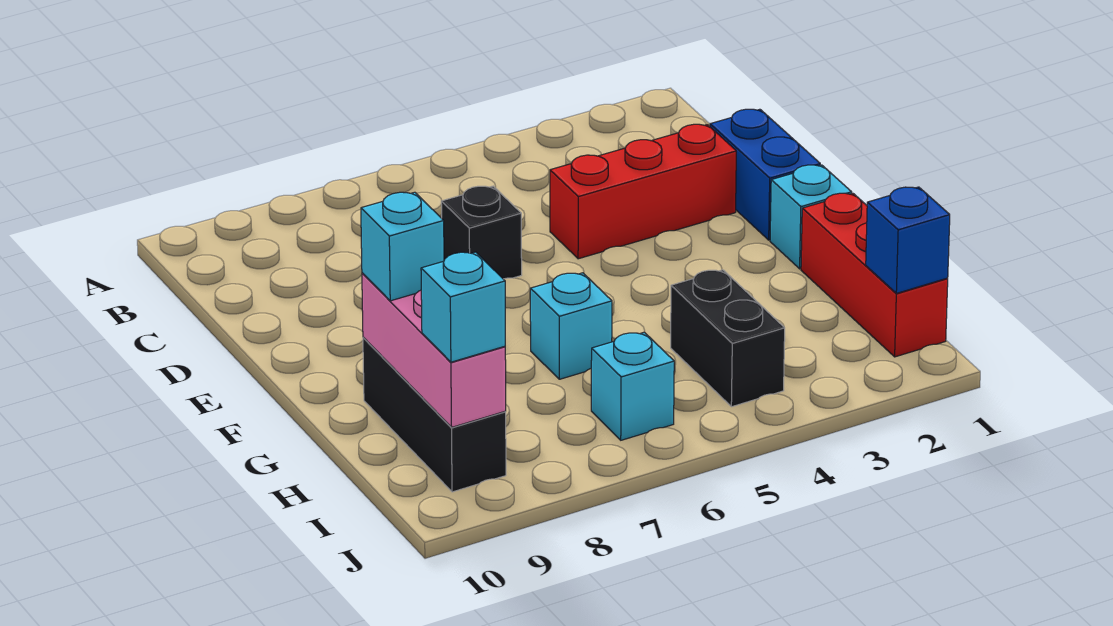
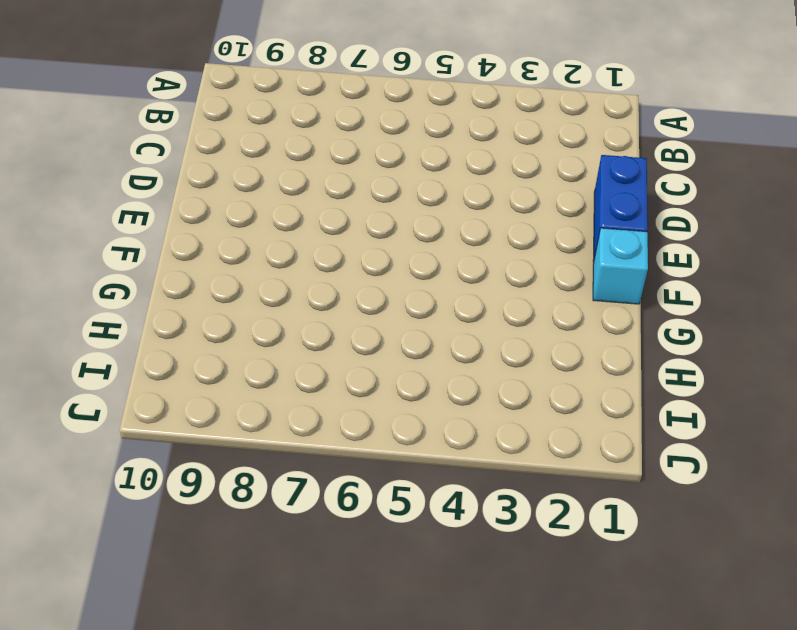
none -> red 1x3 brick [550,124,736,259]
none -> black 1x1 brick [441,186,522,279]
none -> red 1x3 brick [801,193,948,357]

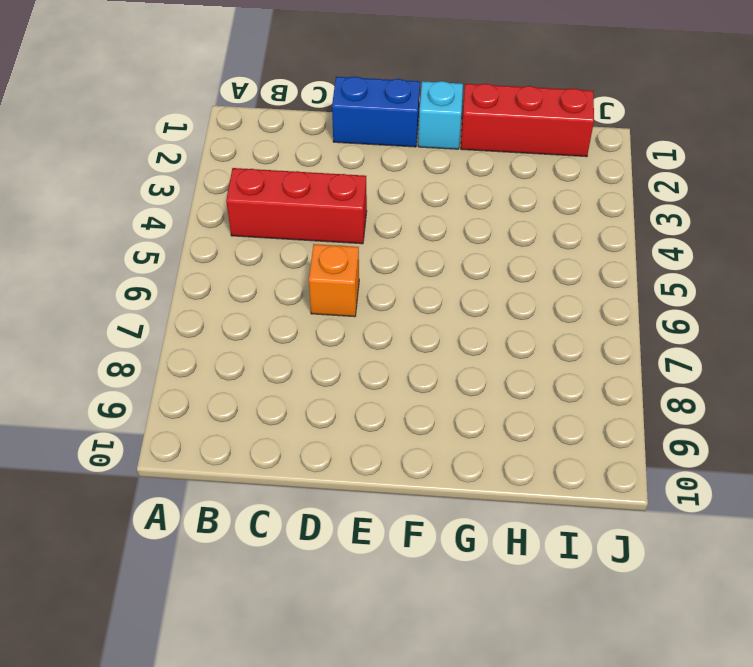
red 1x3 brick [226,168,367,244] -> red 1x3 brick turned to [550,124,736,259]
orange 1x1 brick [309,244,359,317] -> black 1x1 brick [441,186,522,279]
none -> cyan 1x1 brick [530,273,612,379]
none -> black 1x3 brick [363,337,506,492]
none -> black 1x2 brick [671,270,785,407]

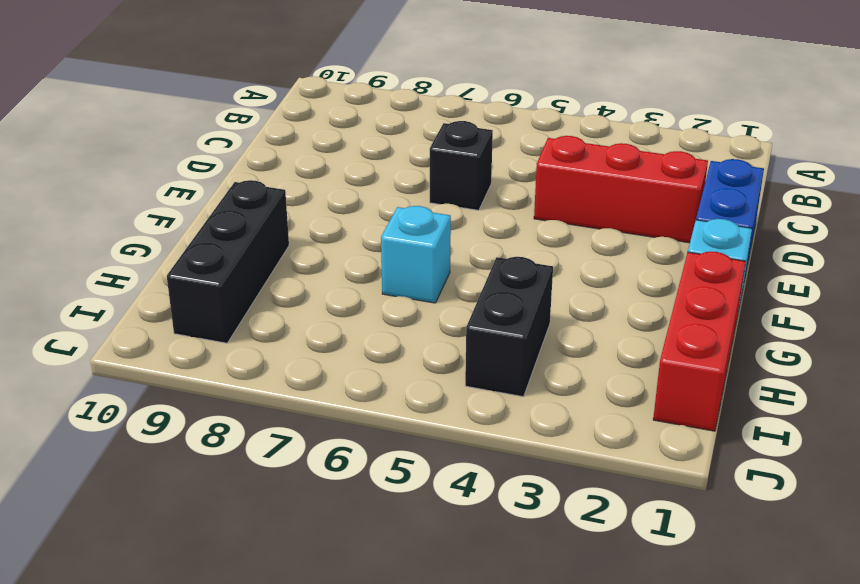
none -> cyan 1x1 brick [591,332,674,440]
none -> pink 1x3 brick [362,273,506,427]
none -> blue 1x1 brick [866,187,950,293]

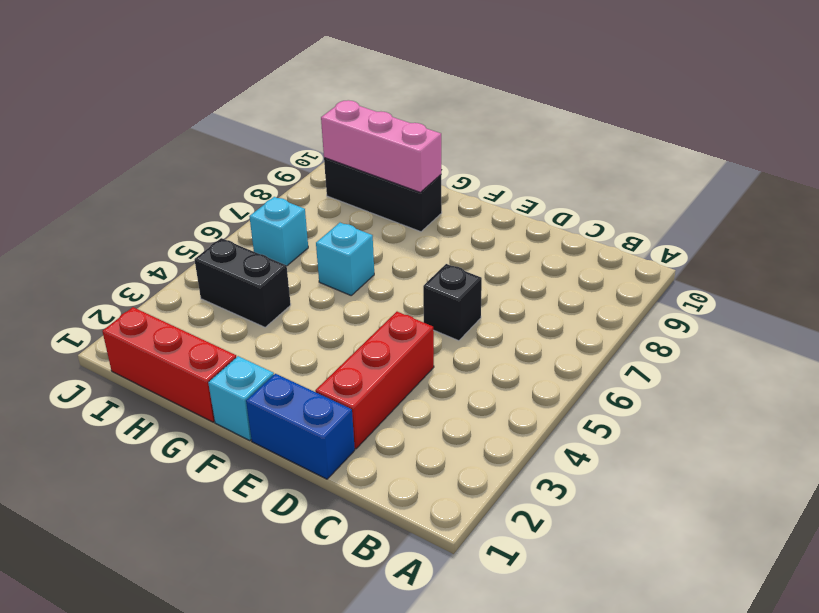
none -> blue 1x1 brick [866,187,950,293]
none -> cyan 1x1 brick [361,192,444,301]
none -> cyan 1x1 brick [421,252,505,362]

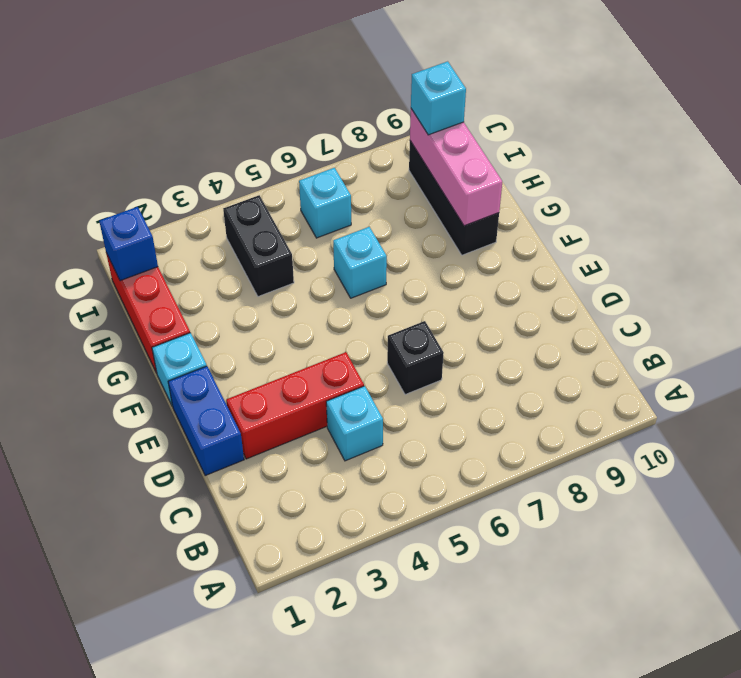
cyan 1x1 brick [326,386,383,461] -> cyan 1x1 brick moved to [361,192,444,301]

